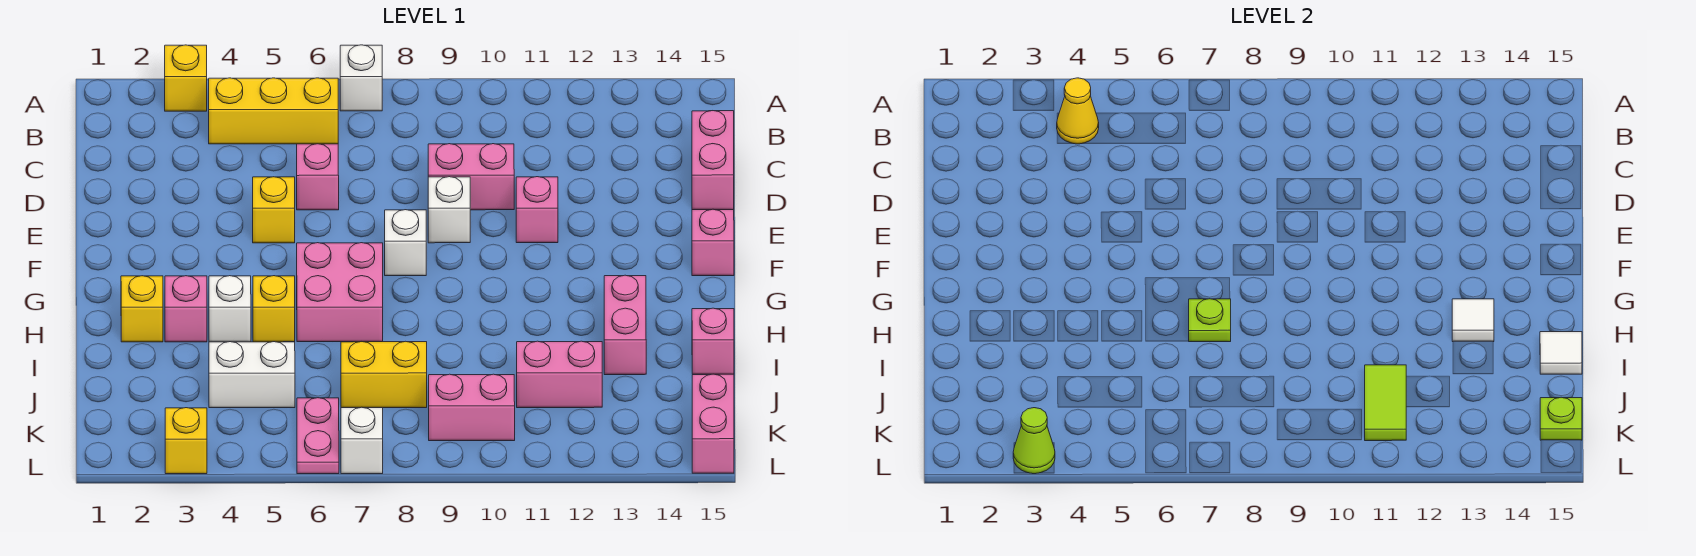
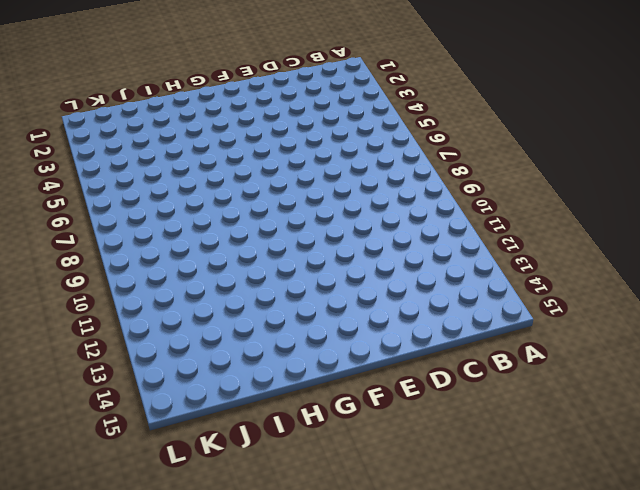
none -> yellow 1x1 brick [165,45,207,111]
none -> white 1x1 brick [340,45,382,111]
none -> yellow 1x3 brick [209,78,338,144]
none -> pink 1x2 brick [692,111,734,210]

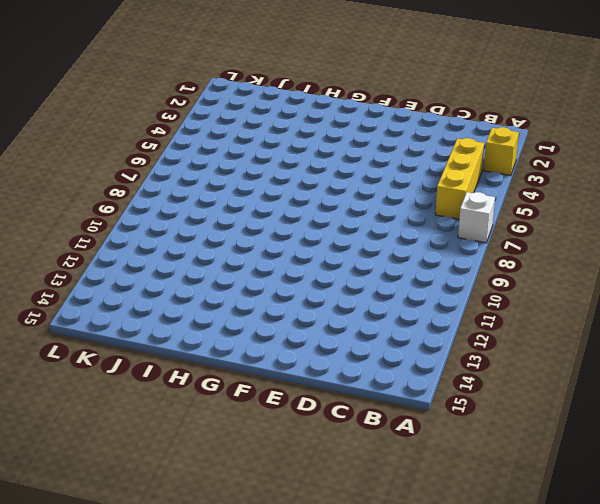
none -> pink 1x2 brick [692,111,734,210]
none -> pink 1x1 brick [297,144,339,210]
none -> pink 1x2 brick [428,144,514,210]
none -> yellow 1x1 brick [253,177,295,243]

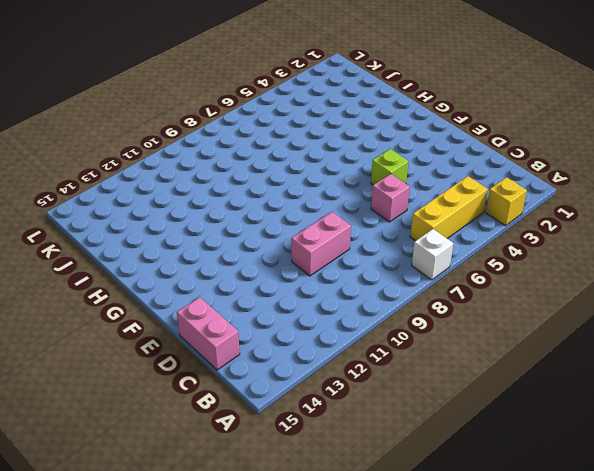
lime 1x1 brick [371,149,409,185] -> yellow 1x1 brick [253,177,295,243]
none -> white 1x1 brick [428,177,470,243]
none -> pink 1x1 brick [516,177,558,243]
none -> white 1x1 brick [385,210,426,276]
none -> pink 1x1 brick [692,209,734,276]

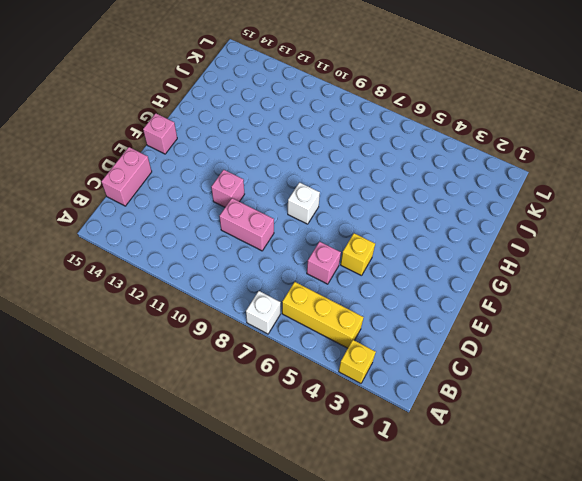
none -> white 1x1 brick [428,177,470,243]
none -> pink 2x2 brick [297,243,383,342]
none -> yellow 1x1 brick [121,276,163,342]
none -> pink 1x1 brick [165,276,207,342]

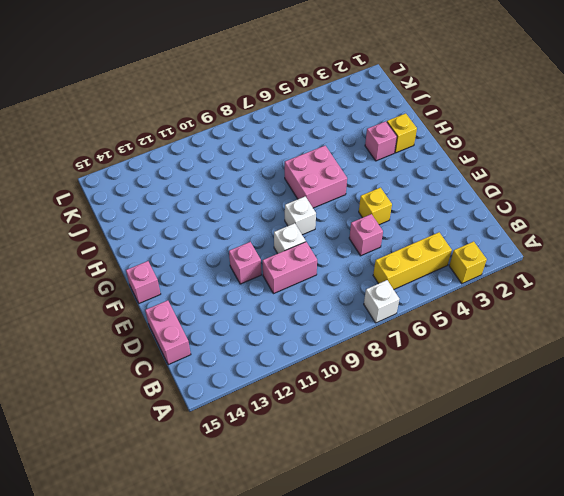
none -> white 1x1 brick [209,276,251,342]
none -> yellow 1x1 brick [253,276,295,342]
none -> pink 1x2 brick [604,275,646,375]
none -> pink 1x1 brick [692,308,734,374]

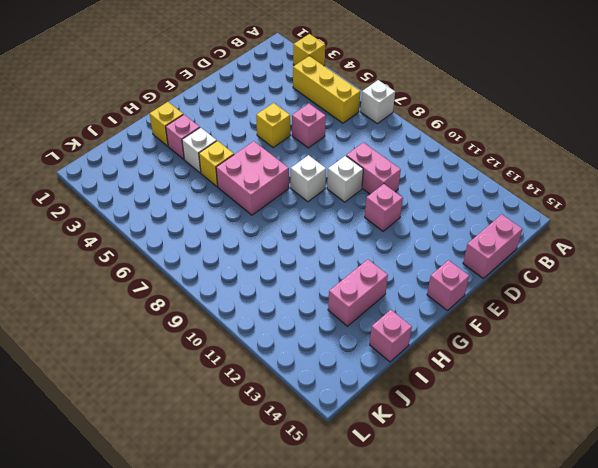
none -> white 1x2 brick [209,342,295,408]
none -> yellow 1x2 brick [341,341,427,408]
none -> pink 1x2 brick [517,341,602,408]
none -> pink 1x2 plate [297,398,339,474]

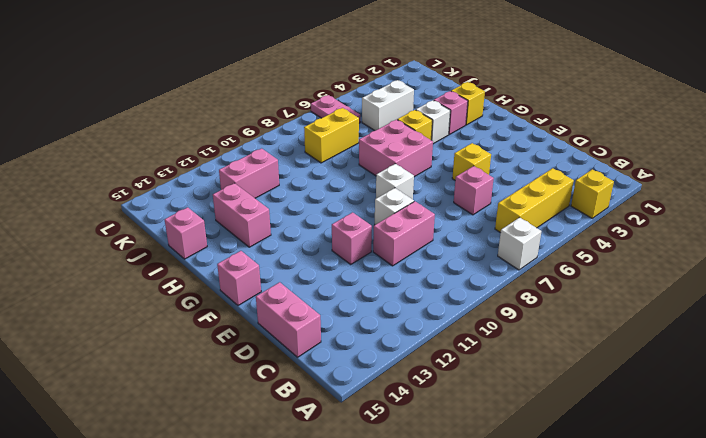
none -> pink 1x2 brick [429,374,515,441]
none -> pink 1x2 brick [692,374,734,473]
none -> yellow 1x1 brick [165,408,207,474]
none -> white 1x1 brick [341,407,383,474]

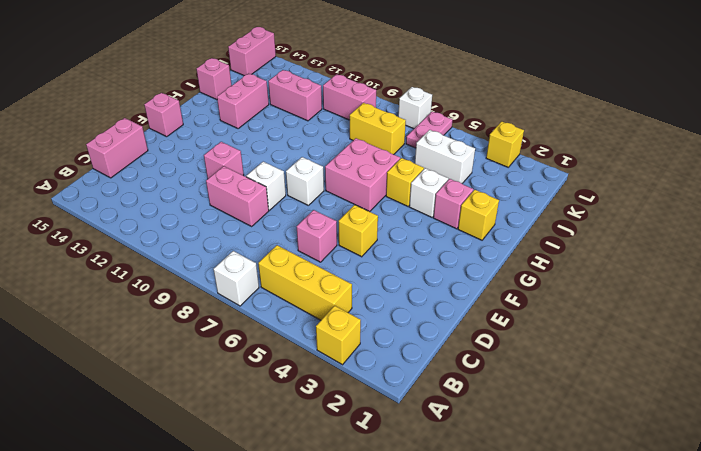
none -> yellow 1x1 cone [1057,78,1099,144]
none -> lime 1x1 plate [1189,299,1231,342]
none -> white 1x1 tile [1452,299,1494,342]
none -> white 1x1 tile [1540,332,1582,374]

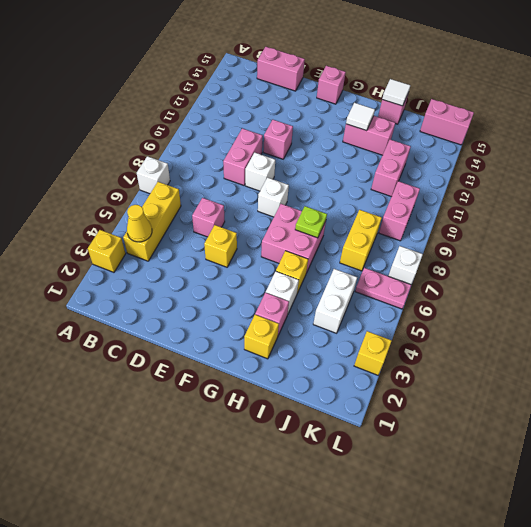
none -> lime 1x2 tile [1365,365,1406,441]
none -> lime 1x1 plate [1540,397,1582,440]
none -> lime 1x1 cone [1013,408,1055,474]

